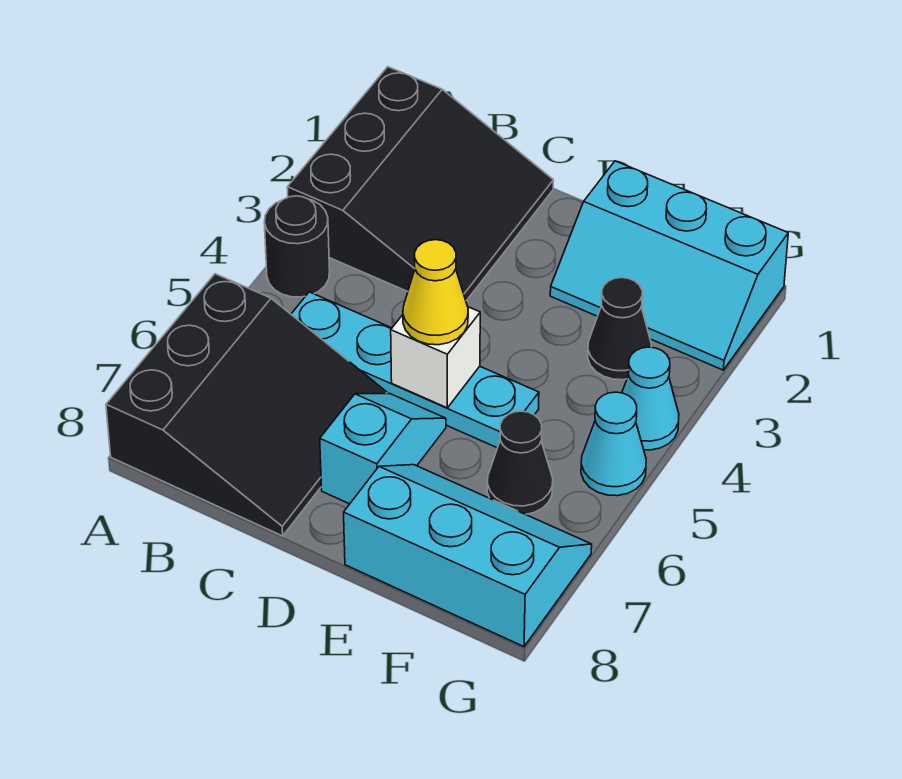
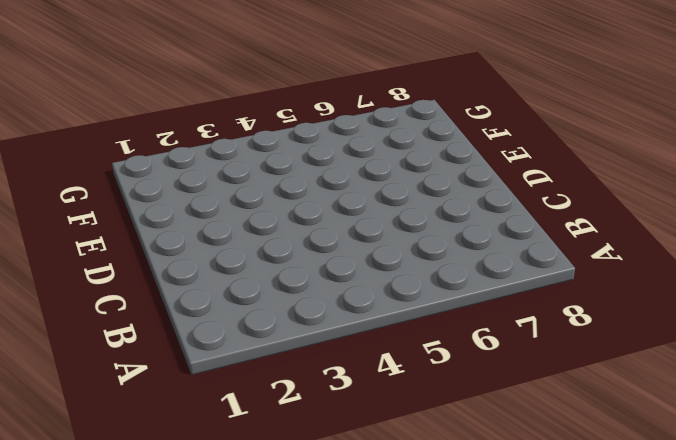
none -> black 3x3 slope [287,67,553,301]
none -> black 1x1 round brick [264,196,330,297]
none -> black 3x3 slope [106,274,387,536]

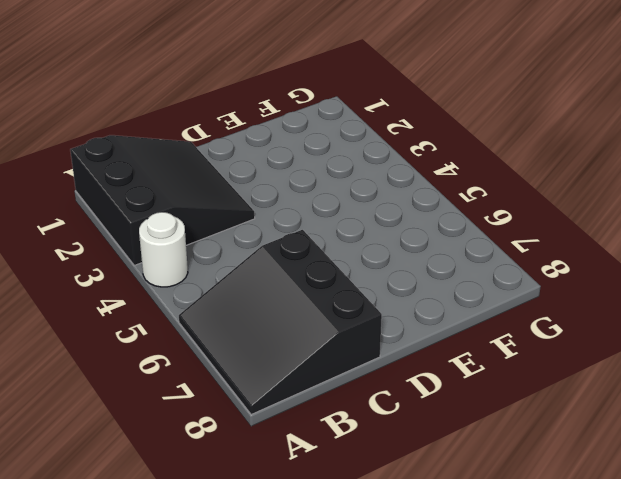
white 1x1 round brick [139,212,188,287] -> black 1x1 round brick [264,196,330,297]
black 3x3 slope [179,230,382,415] -> black 3x3 slope turned to [106,274,387,536]
none -> cyan 1x4 plate [291,292,539,448]
none -> cyan 1x2 slope [320,394,446,504]
none -> cyan 2x3 slope [550,161,788,370]

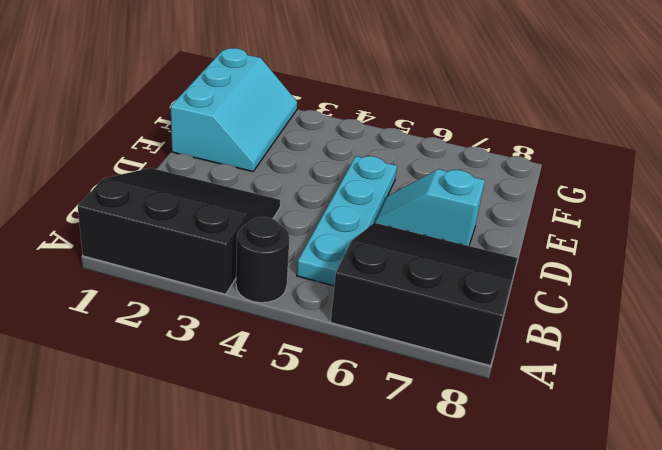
none -> cyan 2x3 slope [344,465,592,647]
none -> black 1x1 cone [588,278,652,380]
none -> black 1x1 cone [487,411,553,514]

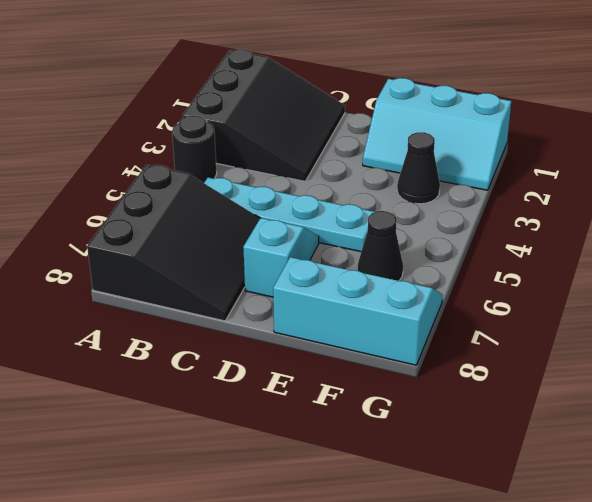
none -> cyan 1x1 cone [622,347,679,450]
none -> cyan 1x1 cone [581,392,646,496]
none -> white 1x1 brick [391,307,480,408]

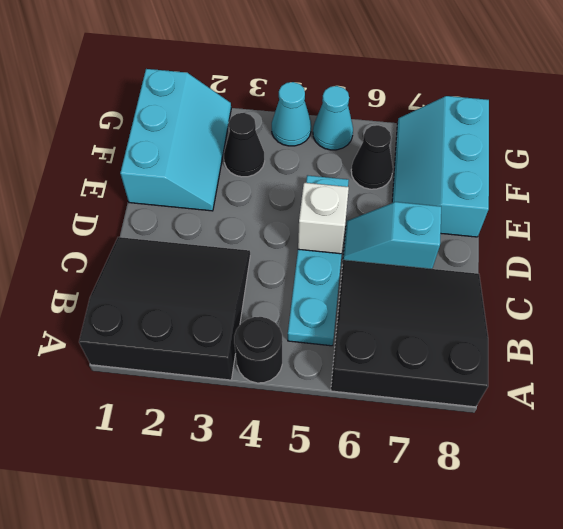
none -> yellow 1x1 cone [403,240,468,345]

